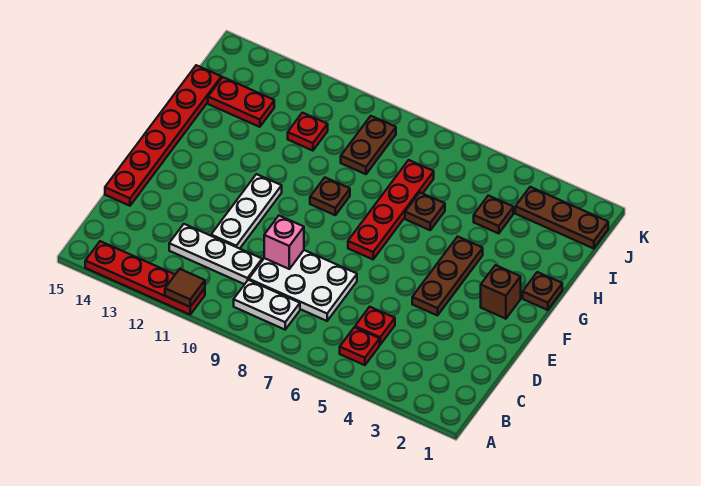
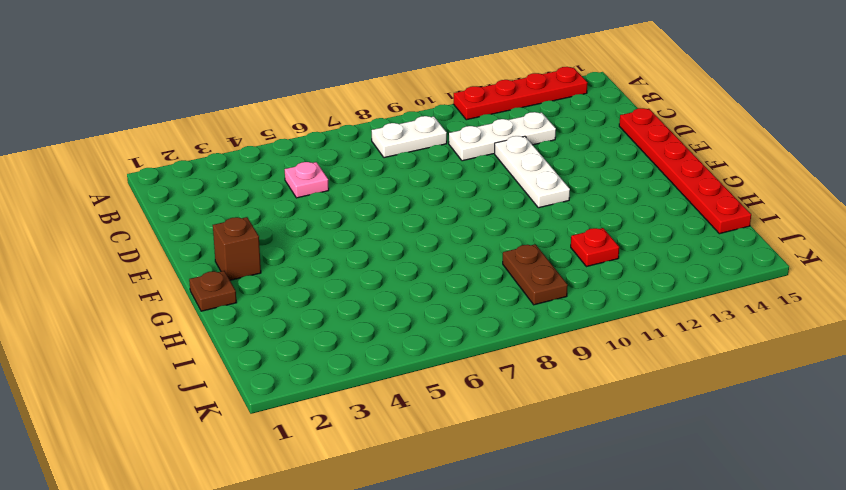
pink 1x1 plate [285,162,329,198] -> red 1x1 plate [355,307,395,345]
none -> red 1x1 plate [340,327,380,365]
none -> white 2x3 plate [249,250,357,321]
none -> brown 1x3 plate [412,237,483,316]

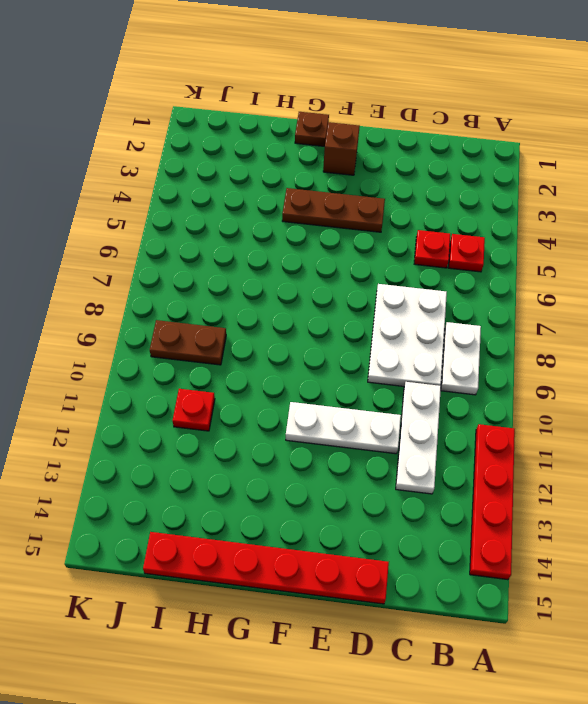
none -> red 1x4 plate [348,160,434,259]
none -> brown 1x1 plate [310,178,350,215]
none -> brown 1x1 plate [405,193,445,230]

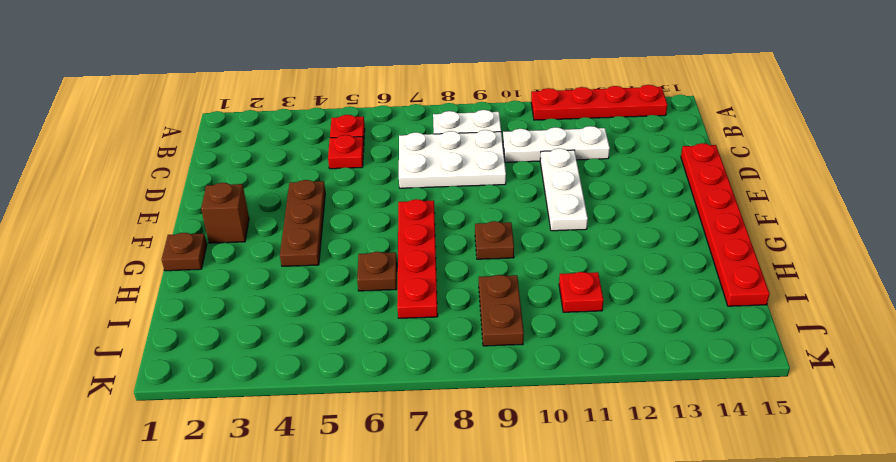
none -> brown 1x1 plate [474,196,513,234]
none -> red 1x2 plate [208,77,274,127]
none -> brown 1x3 plate [515,187,608,249]

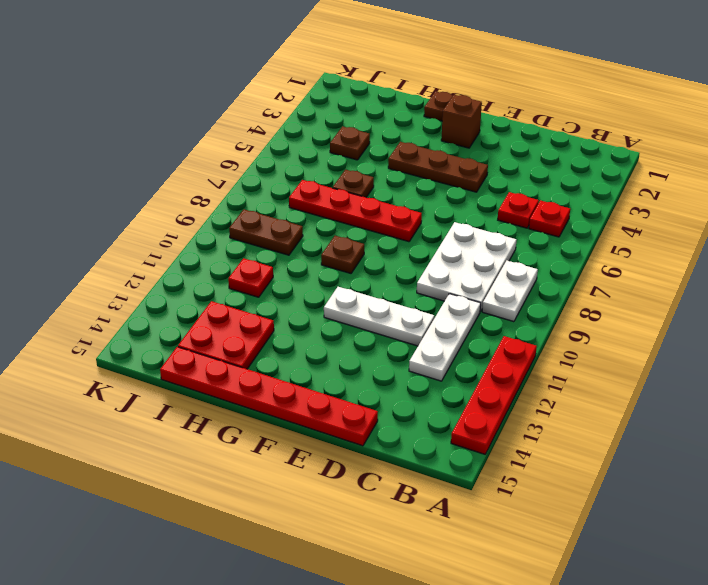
red 2x2 plate [178,301,274,369] -> red 1x2 plate [208,77,274,127]
none -> brown 1x3 plate [515,187,608,249]
none -> brown 1x1 tile [165,269,205,307]
none -> pink 1x1 brick [264,216,304,269]

